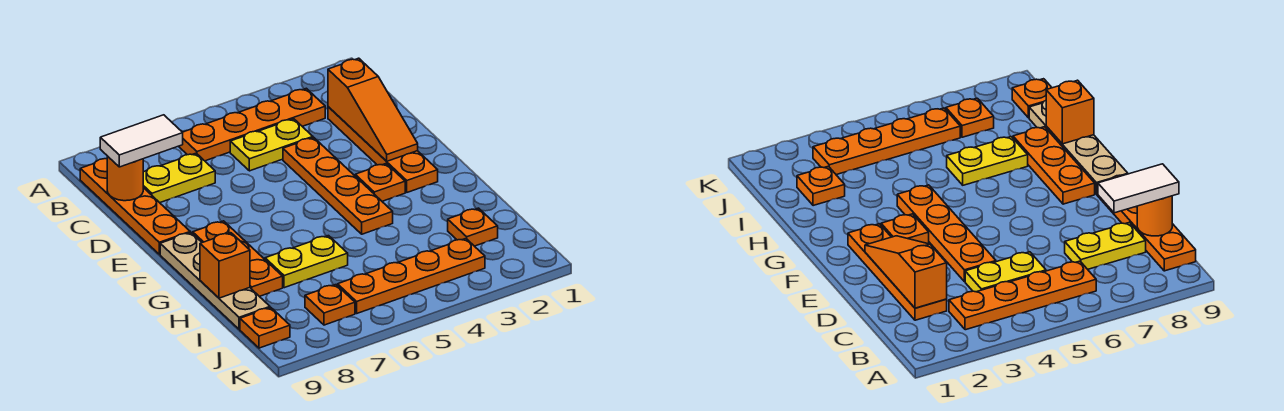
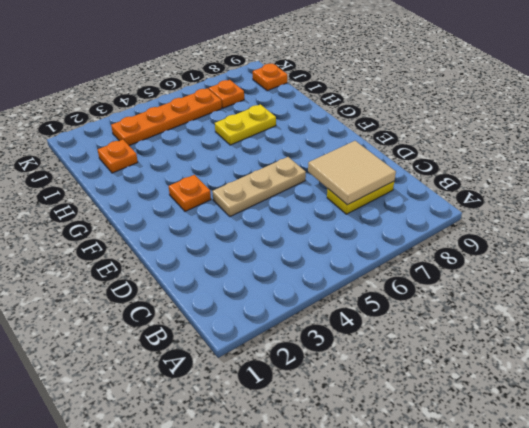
tan 2x2 tile [308,141,396,205] -> none
tan 1x3 plate [212,157,306,216] -> orange 1x4 plate [283,137,393,234]
none -> orange 1x4 plate [179,88,325,161]
none -> orange 1x4 plate [80,159,190,254]
none -> orange 1x4 plate [328,107,438,192]

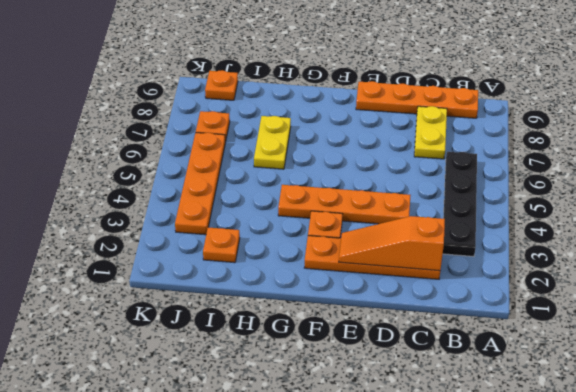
black 1x4 plate [443,152,477,257] -> orange 1x4 plate [179,88,325,161]
none -> yellow 1x2 plate [230,119,313,171]
none -> orange 1x3 plate [193,221,283,296]
none -> tan 1x4 plate [160,232,270,329]

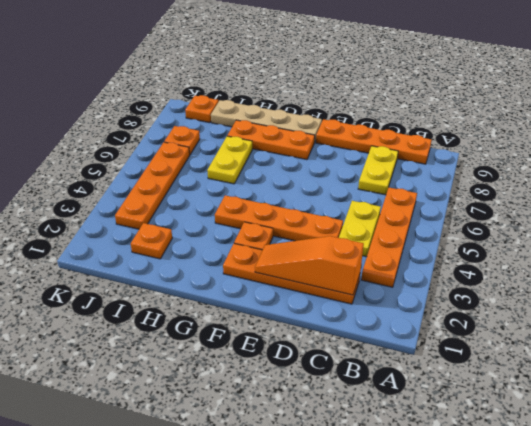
none -> orange 1x1 round brick [107,156,143,201]
none -> orange 1x1 brick [200,233,250,298]
none -> white 1x2 tile [100,115,183,167]

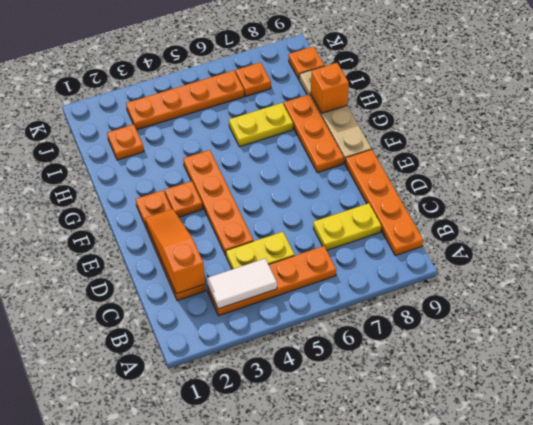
white 1x2 tile [207,259,277,309] -> white 1x2 tile moved to [100,115,183,167]
none -> orange 1x1 round brick [107,156,143,201]

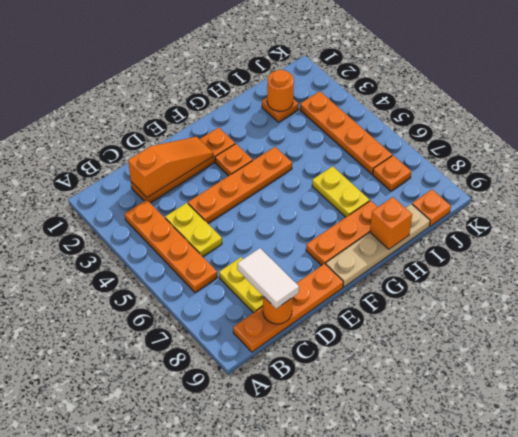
orange 1x1 round brick [267,70,294,111] -> none

